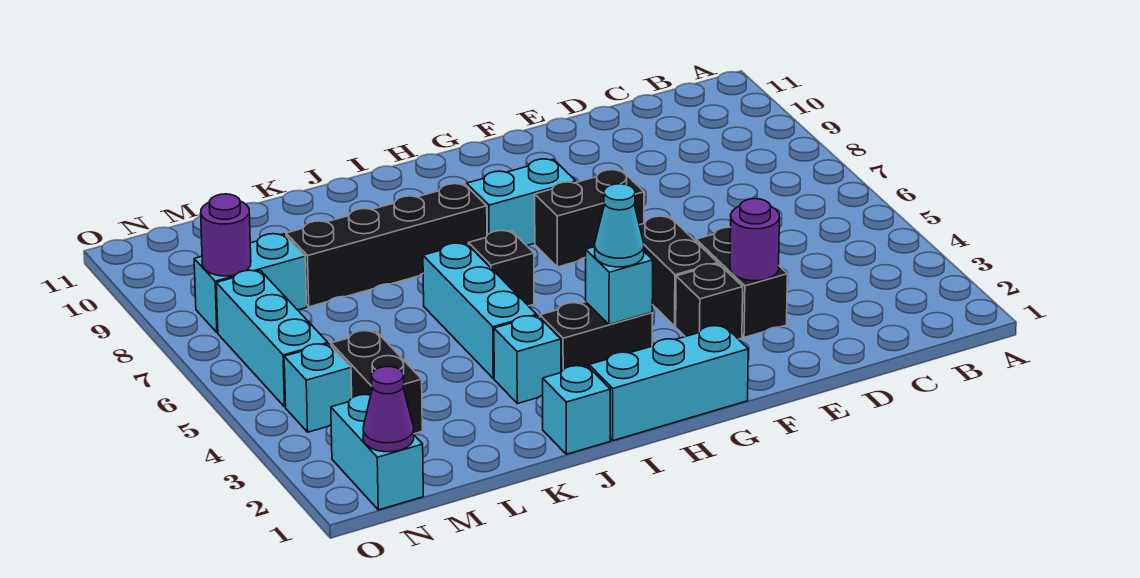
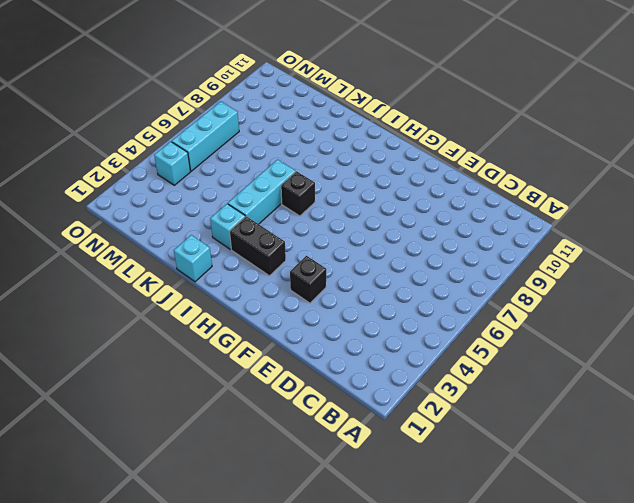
none -> black 1x2 brick [696,227,788,337]
none -> black 1x2 brick [639,216,718,326]
none -> black 1x2 brick [535,170,644,267]

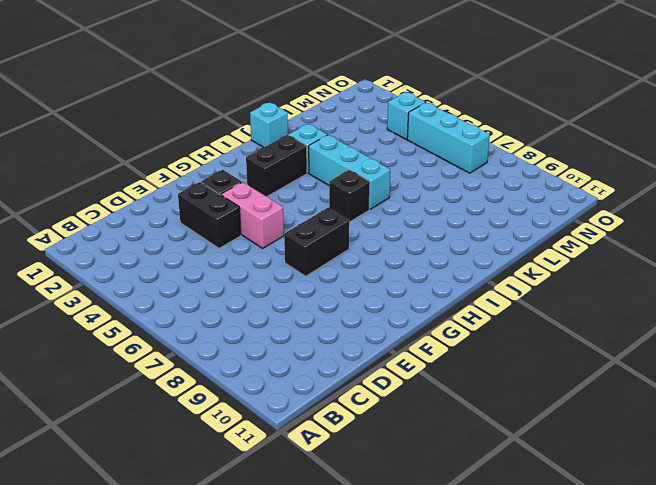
pink 1x2 brick [221,182,284,248] -> black 1x2 brick [639,216,718,326]
none -> cyan 1x3 brick [589,326,748,441]
none -> cyan 1x2 brick [467,159,576,246]
none -> black 1x4 brick [286,184,487,307]

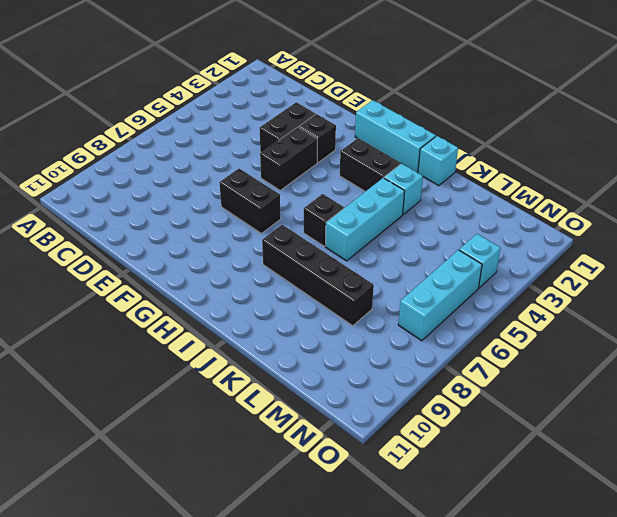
none -> cyan 1x2 brick [467,159,576,246]
none -> black 1x2 brick [331,330,422,434]
none -> cyan 1x2 brick [194,234,307,333]

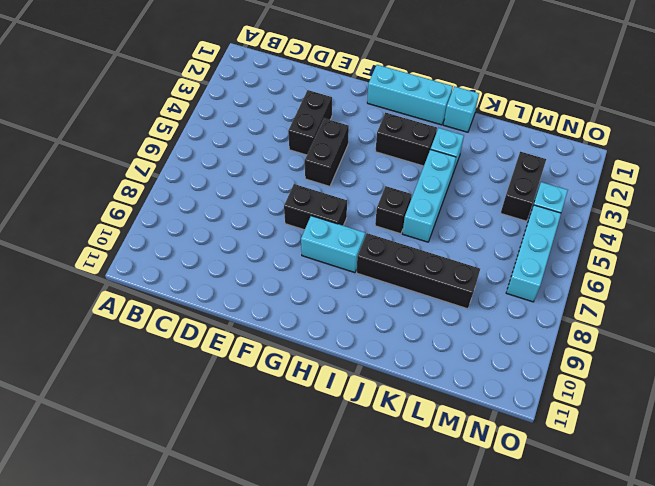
none -> black 1x1 brick [676,264,743,339]
none -> cyan 1x2 brick [194,234,307,333]
none -> cyan 1x2 brick [331,395,423,510]

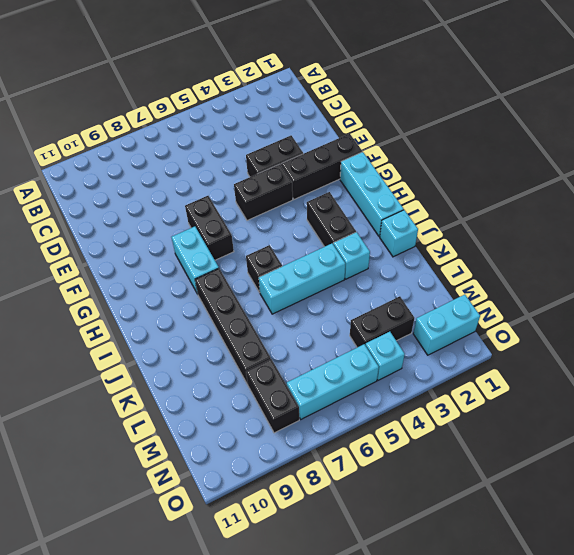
black 1x3 brick [282,134,362,199] -> black 1x1 brick [676,264,743,339]
black 1x2 brick [246,359,299,433] -> cyan 1x2 brick [194,234,307,333]
none -> purple 1x1 round brick [730,199,779,281]
none -> cyan 1x1 brick [586,247,653,325]
none -> purple 1x1 cone [363,367,414,452]

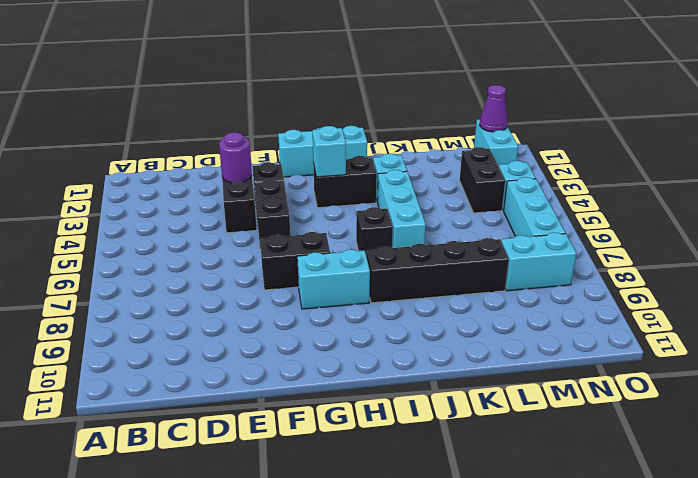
none -> cyan 1x1 brick [543,365,611,454]
none -> purple 1x1 round brick [201,194,251,276]
none -> cyan 1x1 cone [595,184,644,267]

